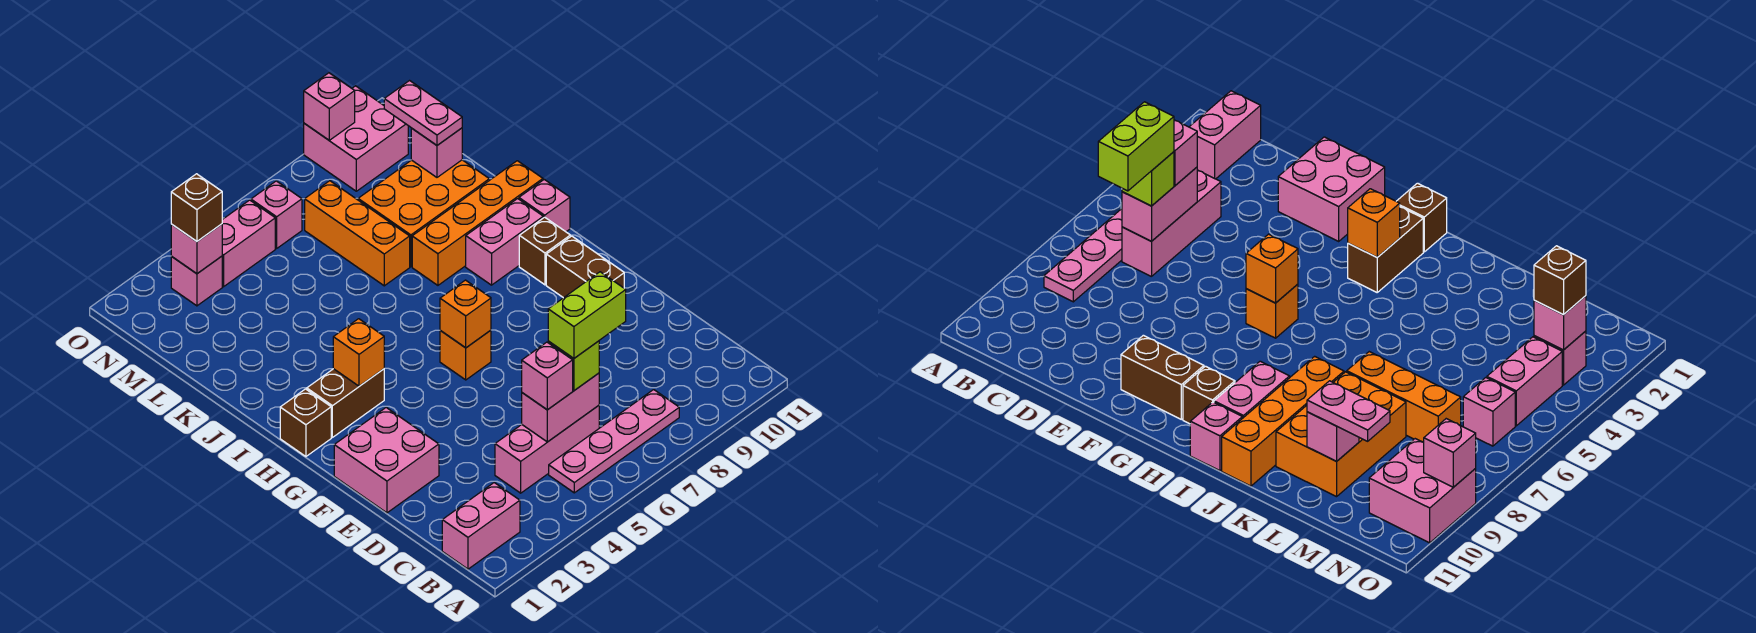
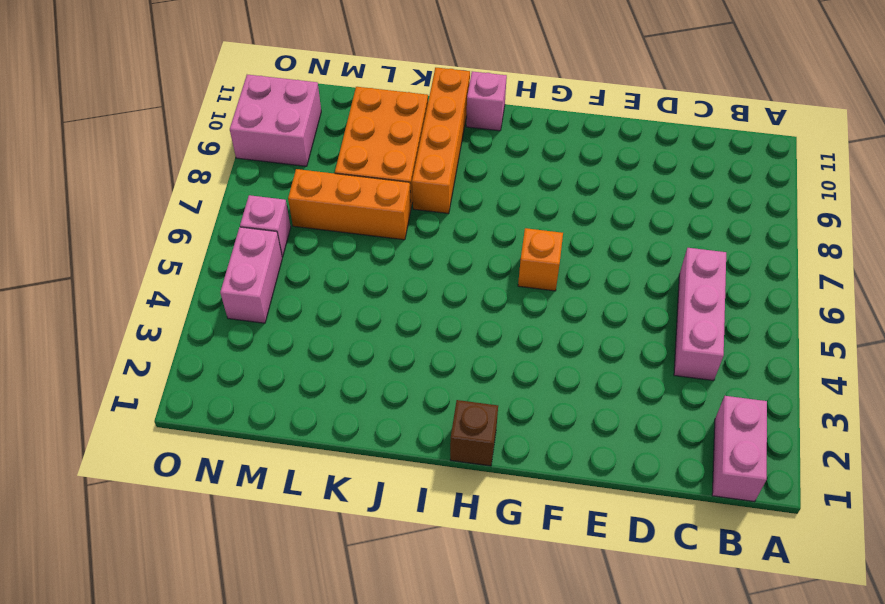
none -> pink 1x4 plate [549,390,679,493]
none -> pink 2x2 brick [334,408,439,513]
none -> brown 1x2 brick [546,236,624,298]

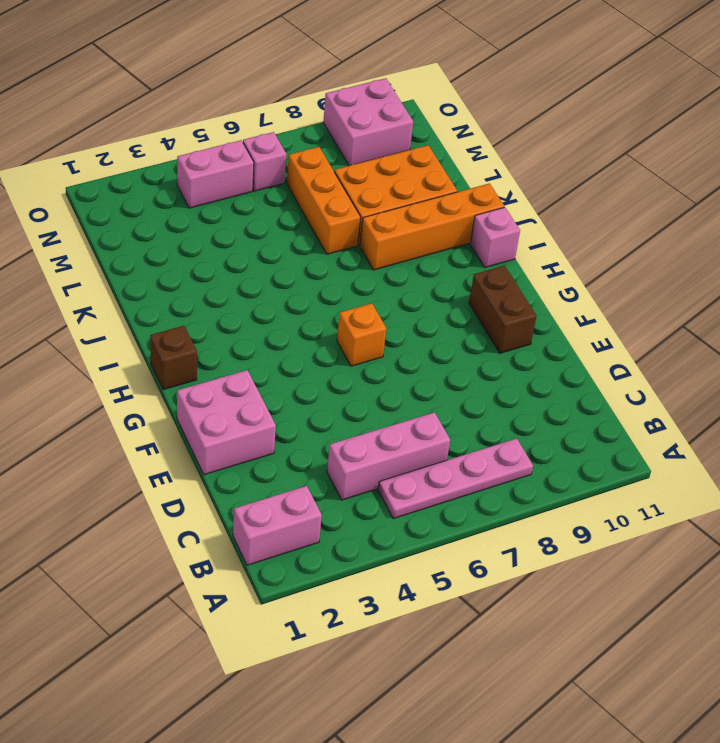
none -> brown 1x2 brick [307,369,384,437]
none -> brown 1x1 brick [519,217,570,285]
none -> pink 1x2 brick [466,199,543,285]

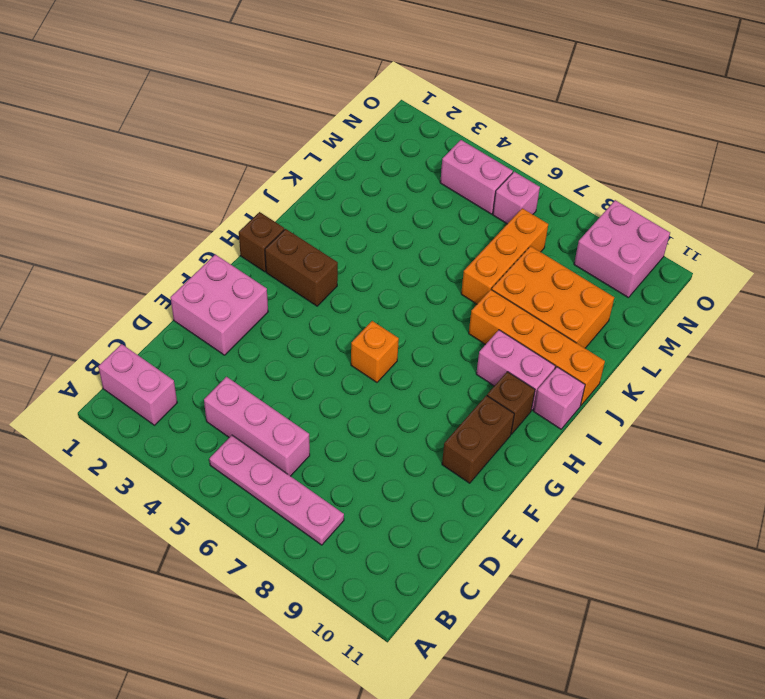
none -> pink 1x1 brick [171,256,222,306]
none -> pink 1x2 brick [522,373,599,442]
none -> orange 1x1 brick [440,280,491,348]

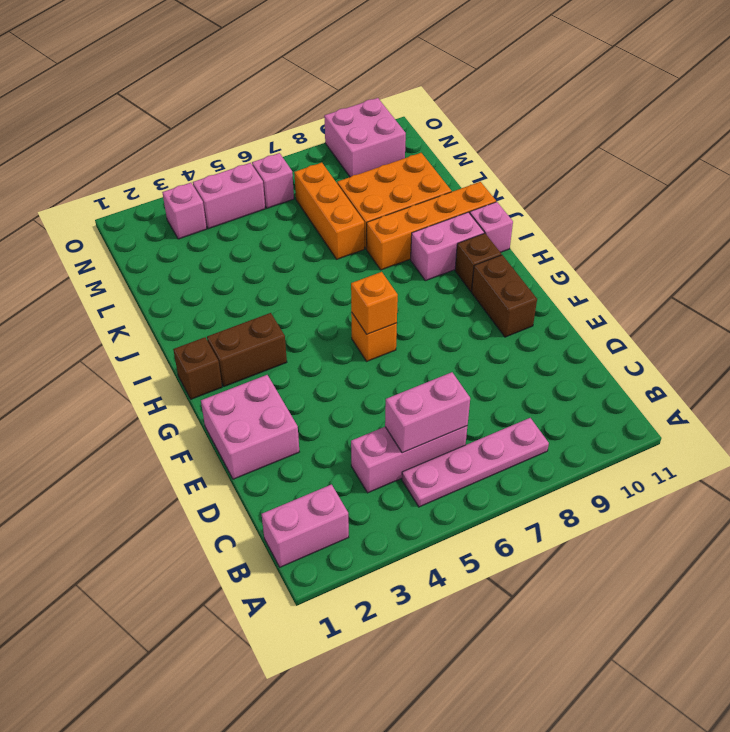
none -> orange 1x1 brick [333,319,384,386]
none -> pink 1x1 brick [411,128,462,177]
none -> pink 1x1 brick [171,224,222,274]

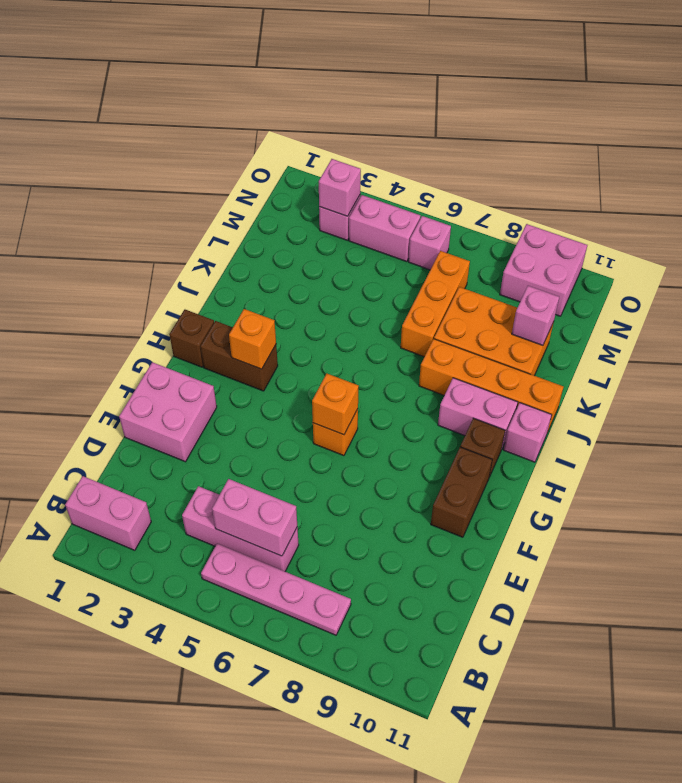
none -> pink 1x1 brick [304,73,355,140]
none -> pink 1x1 brick [522,342,573,410]
none -> lime 1x1 brick [548,341,599,391]

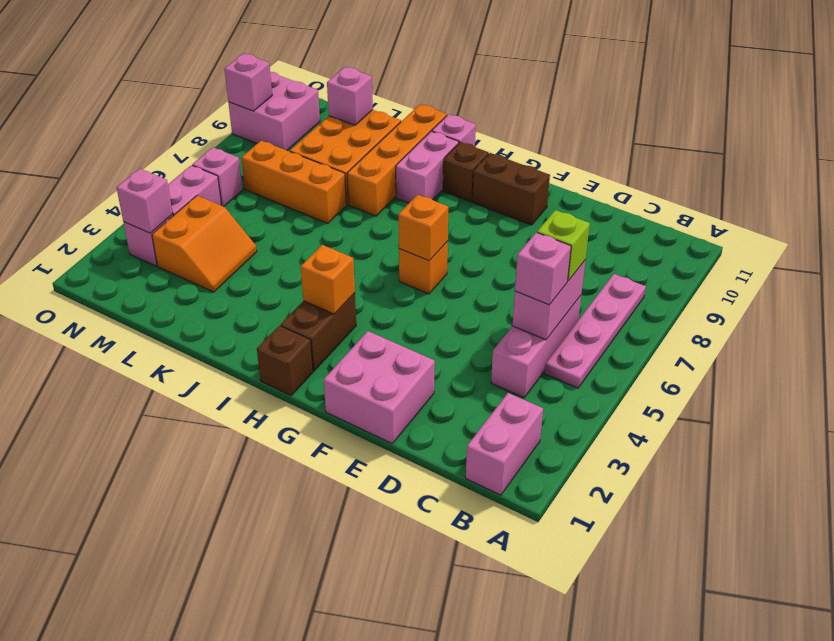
orange 2x2 slope [152,196,257,292] -> none
none -> pink 1x2 plate [384,81,462,145]
none -> brown 1x1 brick [171,174,222,241]
none -> lime 1x2 brick [548,272,626,358]

